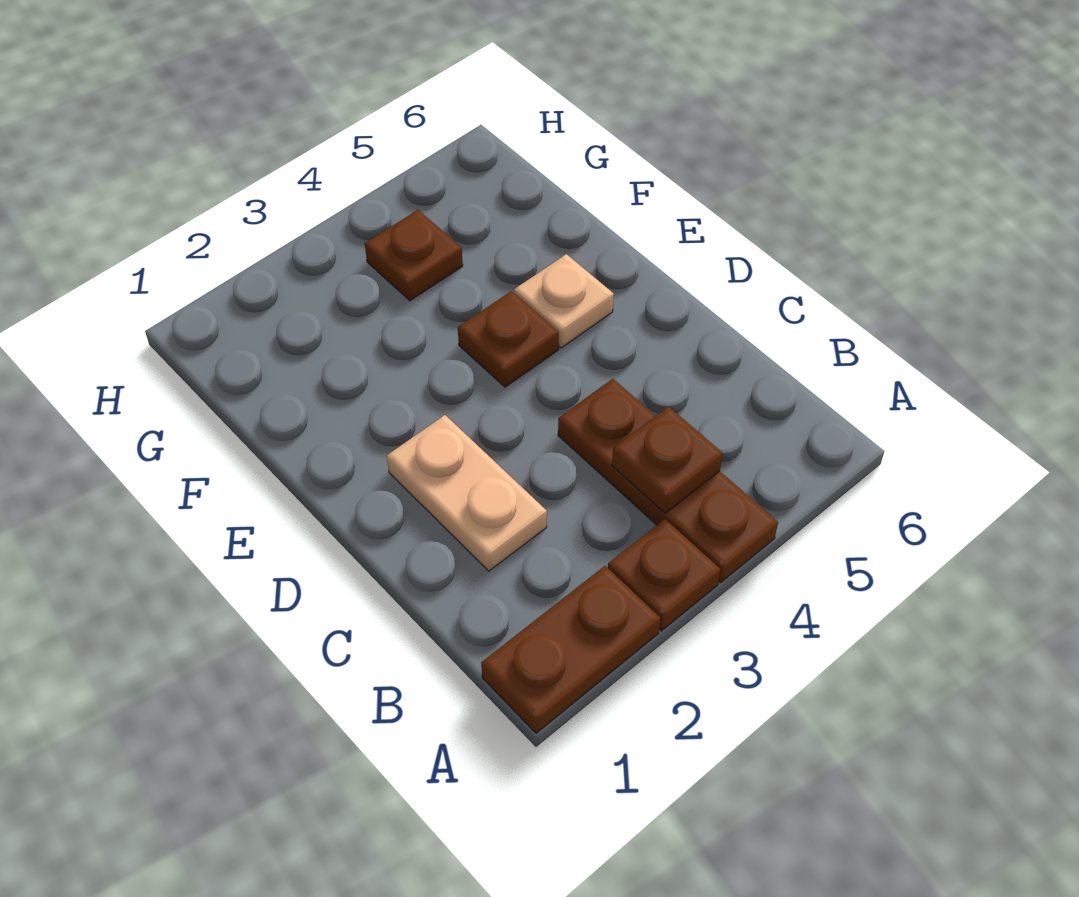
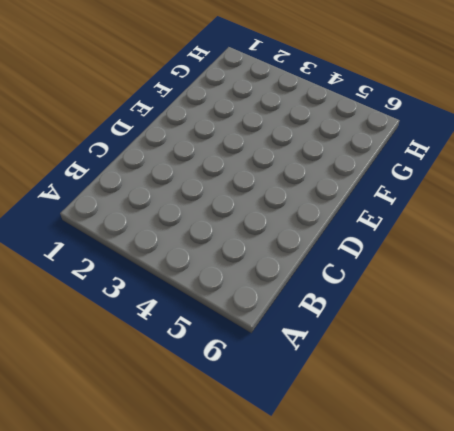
none -> brown 1x2 plate [481,566,660,733]
none -> brown 1x1 plate [608,519,720,631]

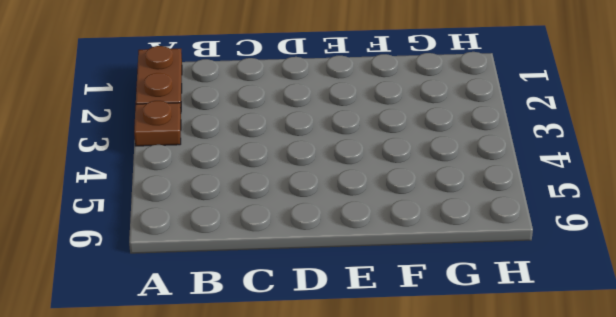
none -> brown 1x3 plate [558,379,778,583]
none -> tan 1x2 plate [387,415,547,571]

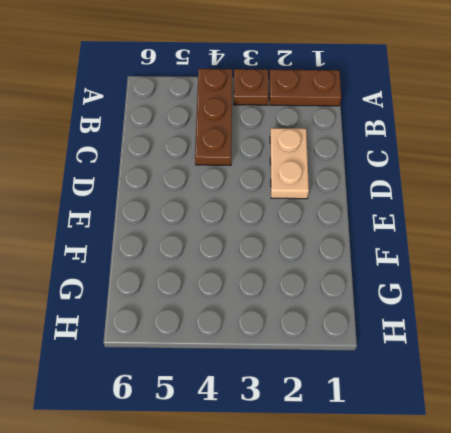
none -> brown 1x1 plate [458,291,559,387]
none -> tan 1x1 plate [514,254,614,348]

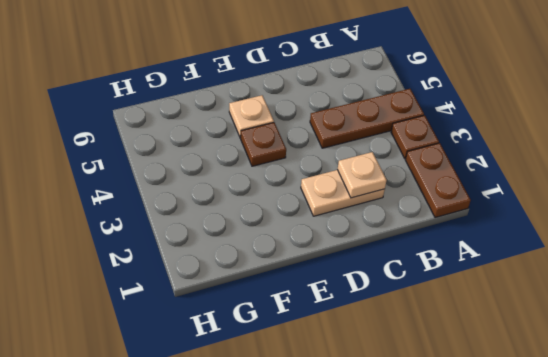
tan 1x1 plate [337,152,387,198] -> none
none -> brown 1x1 plate [365,210,463,301]
none -> brown 1x1 plate [612,407,723,513]

